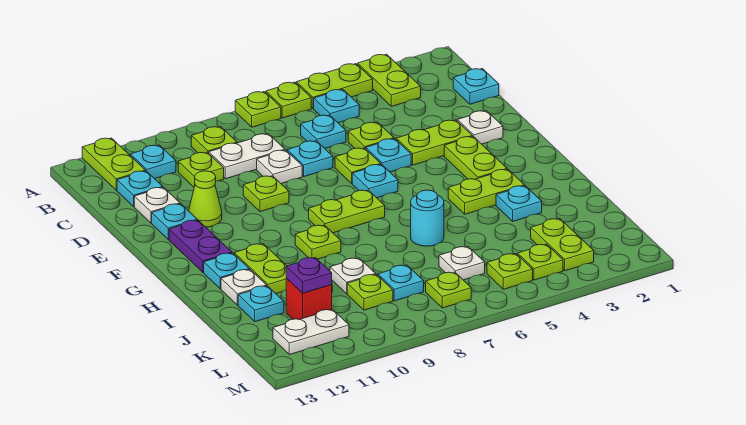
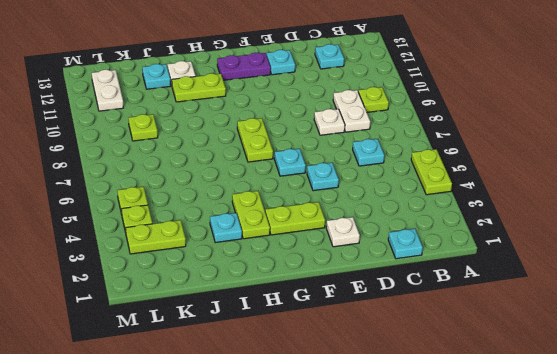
none -> lime 1x2 plate [358,54,421,106]
none -> lime 1x1 plate [266,82,311,118]
none -> lime 1x1 plate [235,92,281,127]
none -> lime 1x2 plate [82,138,145,190]

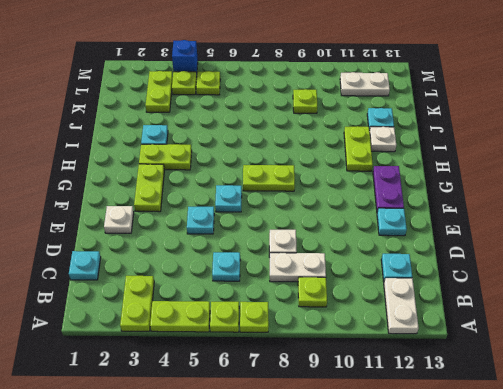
white 1x2 plate [384,278,419,334] -> lime 1x2 plate [82,138,145,190]
blue 1x1 brick [172,40,198,77] -> none
none -> cyan 1x1 plate [314,89,359,123]
none -> cyan 1x1 plate [130,145,176,179]
none -> lime 1x1 plate [178,152,224,187]
none -> lime 1x1 plate [348,122,394,149]

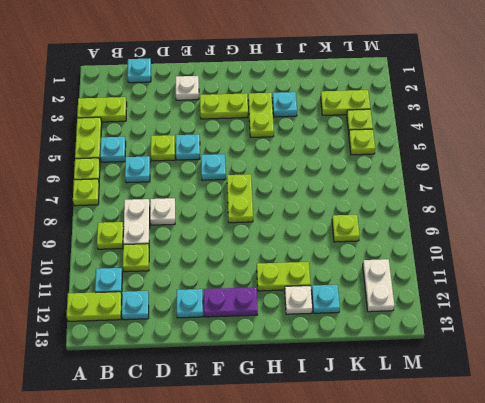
none -> cyan 1x1 plate [287,141,333,176]
none -> white 1x1 plate [134,187,180,223]
none -> lime 1x2 plate [396,120,472,165]
none -> lime 1x1 plate [335,148,381,183]

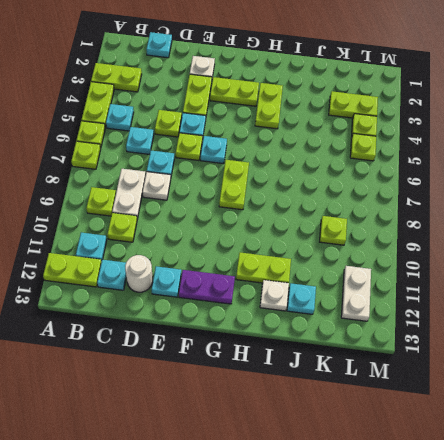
white 1x1 round brick [125,255,153,292] -> white 1x1 plate [134,187,180,223]
none -> lime 1x1 plate [243,176,289,212]
none -> lime 1x1 cone [189,171,222,227]
none -> lime 1x1 plate [295,225,341,259]
none -> cyan 1x1 plate [204,253,249,289]

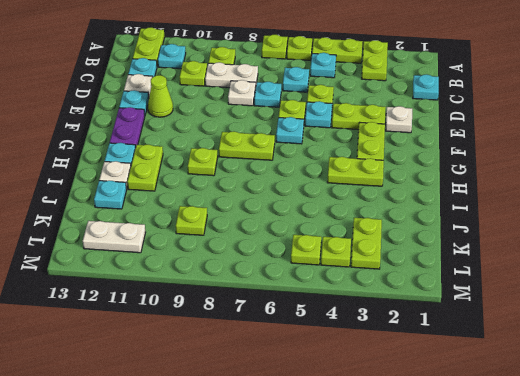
none -> lime 1x1 plate [243,176,289,212]
none -> cyan 1x1 plate [496,186,542,221]
none -> cyan 1x1 round brick [411,190,444,246]
none -> white 1x1 plate [330,258,376,294]

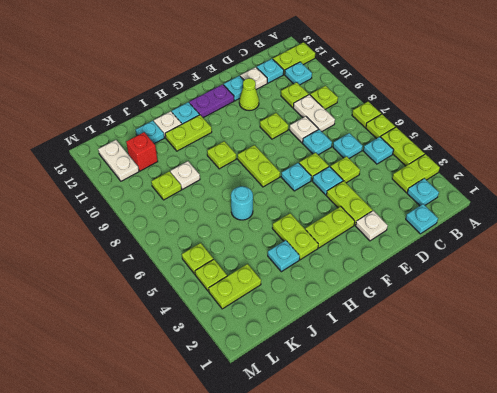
cyan 1x1 plate [407,179,439,206] -> cyan 1x1 plate moved to [378,265,424,301]
none -> white 1x1 plate [439,247,485,280]
none -> lime 1x1 plate [426,272,471,308]
none -> purple 1x1 plate [286,258,332,293]

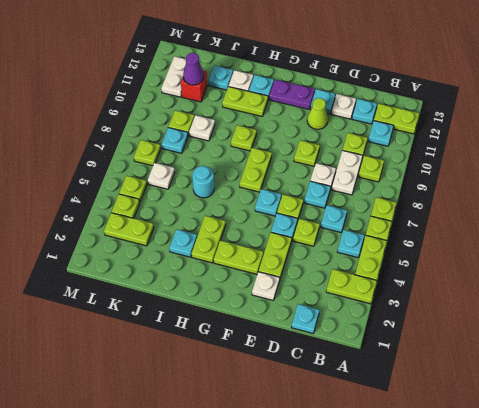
purple 1x1 cone [183,53,204,85] -> purple 1x1 plate [286,258,332,293]

